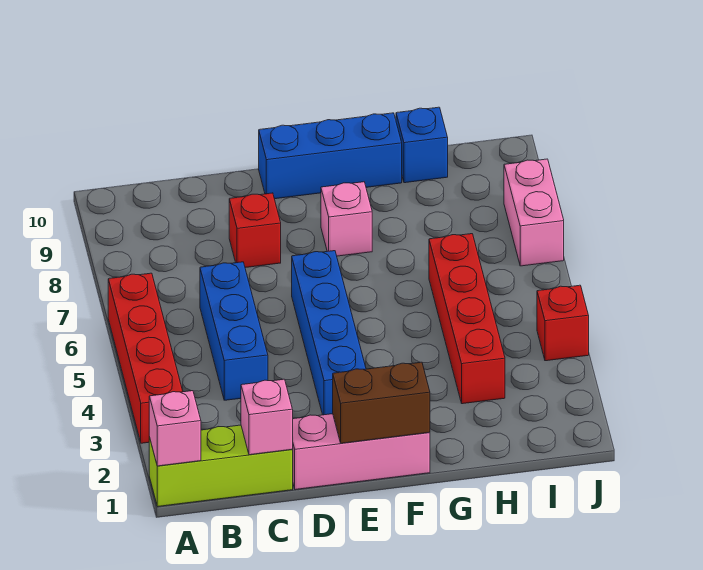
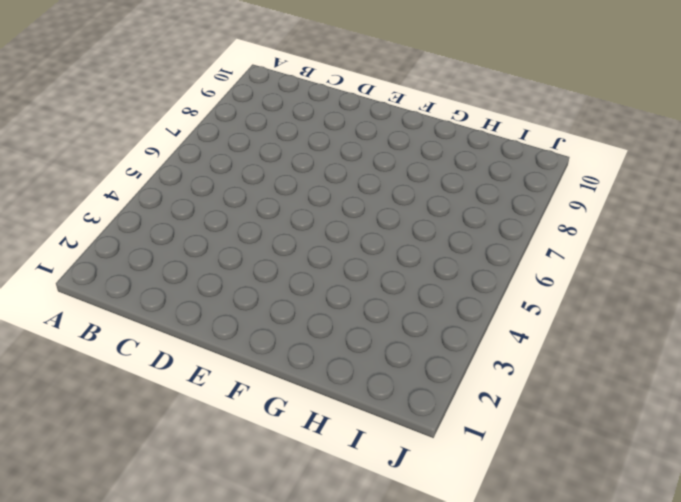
none -> lime 1x3 brick [149,425,293,506]
none -> red 1x4 brick [108,273,183,443]
none -> blue 1x3 brick [200,262,268,400]

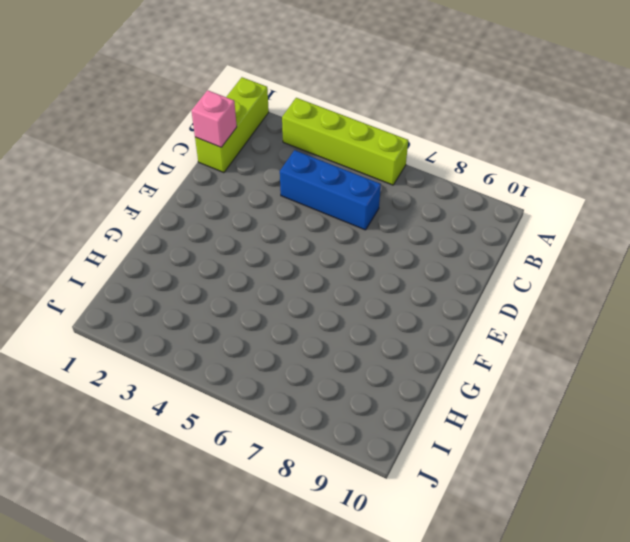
lime 1x4 brick [282,98,408,185] -> red 1x4 brick [108,273,183,443]
none -> pink 1x3 brick [292,414,430,489]
none -> red 1x1 brick [229,193,281,268]
none -> blue 1x4 brick [292,251,366,415]

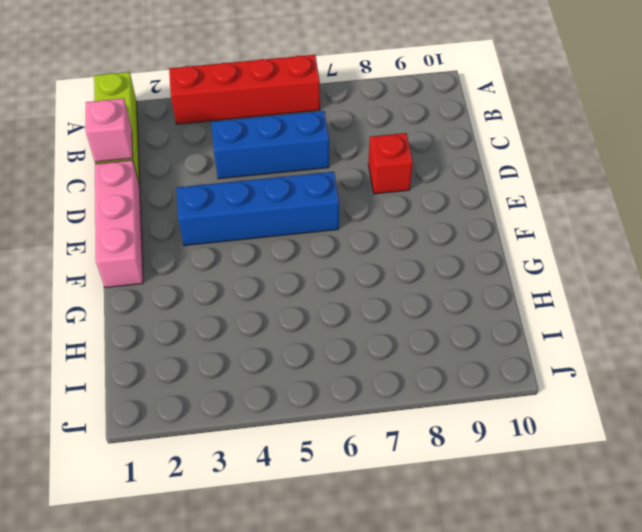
none -> blue 1x3 brick [259,113,402,199]
none -> pink 1x1 brick [321,182,372,256]
none -> red 1x4 brick [429,234,505,404]

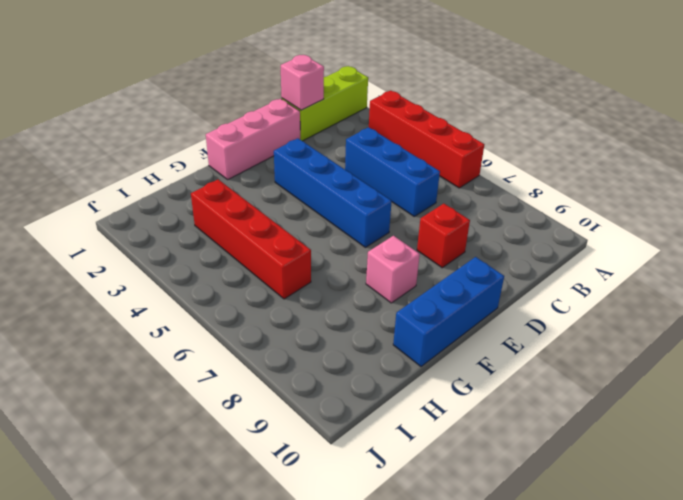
none -> blue 1x1 brick [396,107,448,183]
none -> red 1x1 brick [537,285,589,361]
none -> pink 1x2 brick [504,159,564,266]

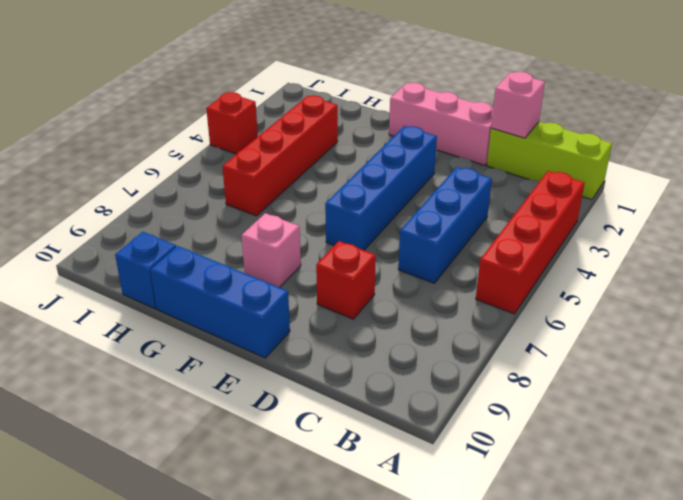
none -> pink 1x2 brick [504,159,564,266]
none -> pink 1x1 brick [149,391,201,466]
none -> brown 1x2 brick [333,362,430,443]

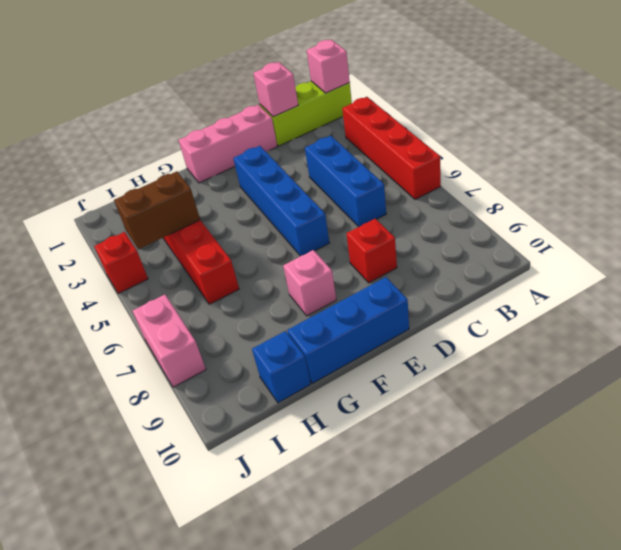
brown 1x2 brick [114,171,200,249] -> brown 1x2 brick moved to [333,362,430,443]

